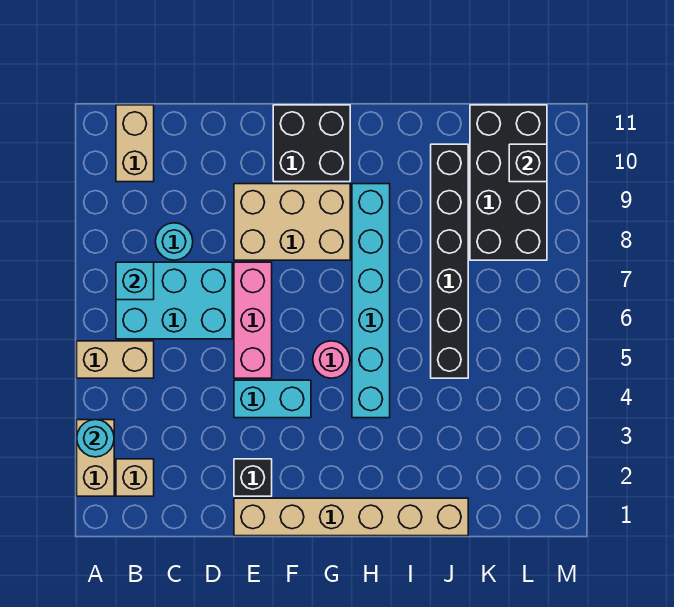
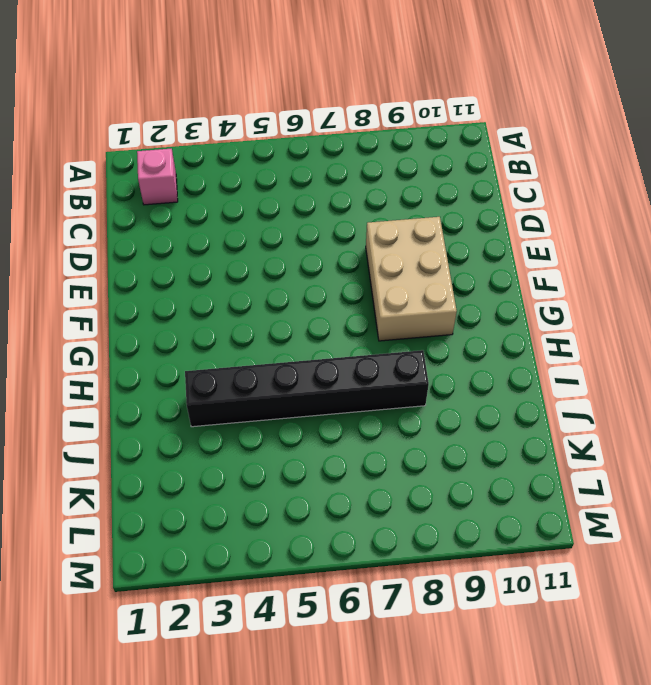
pink 1x1 brick [137,149,178,205] -> tan 1x1 brick [116,459,154,496]
black 1x6 brick [185,350,429,427] -> black 1x6 brick moved to [431,144,468,378]
none -> tan 1x2 brick [77,420,114,496]
none -> tan 1x2 brick [77,341,154,378]
none -> cyan 2x3 brick [116,262,232,339]

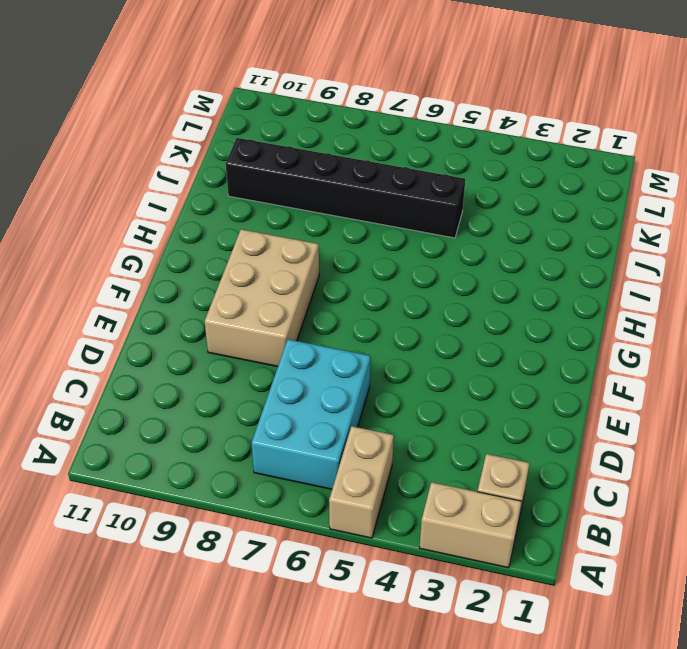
none -> tan 1x2 brick [116,105,154,182]
none -> cyan 1x1 round brick [155,223,193,260]
none -> tan 1x6 brick [234,498,468,536]

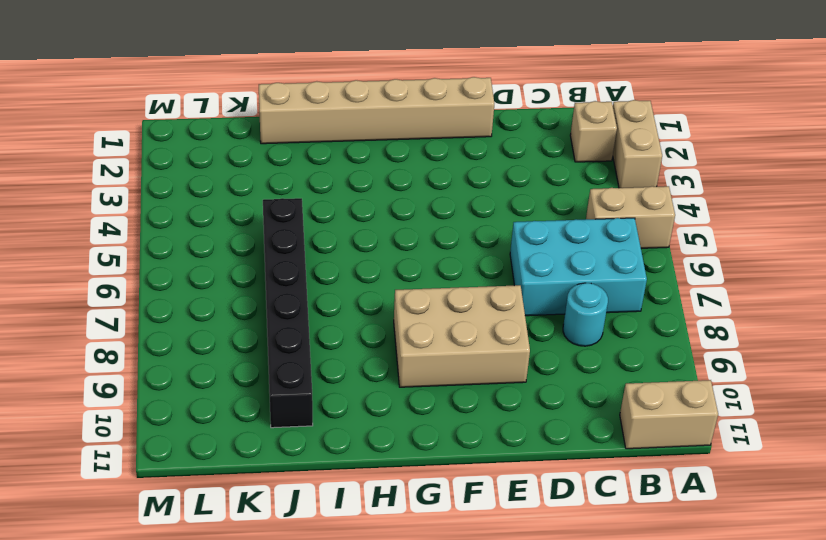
tan 1x2 brick [620,380,718,449] -> tan 1x2 brick turned to [116,105,154,182]
none -> black 1x1 brick [234,459,272,496]
none -> cyan 1x2 brick [234,380,311,418]
none -> pink 1x3 brick [234,262,272,378]

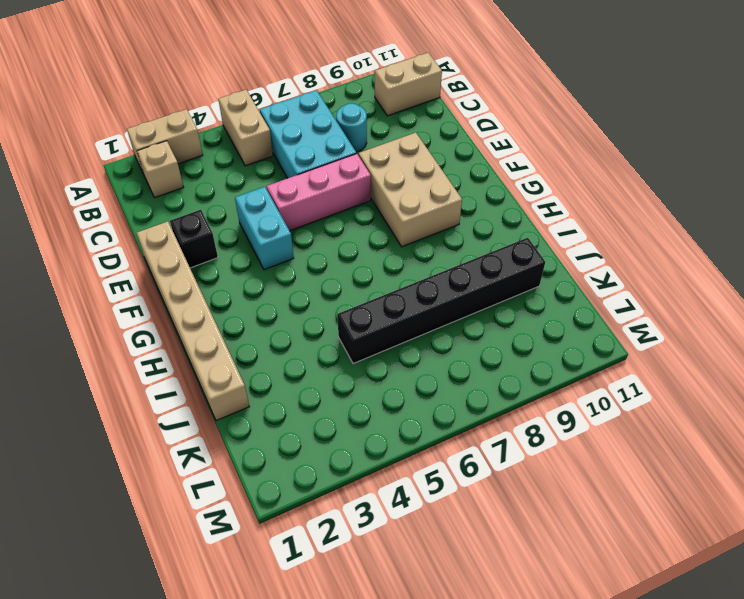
none -> black 2x2 brick [273,105,350,182]
none -> pink 1x1 round brick [313,341,350,378]
none -> cyan 1x6 brick [352,184,390,418]

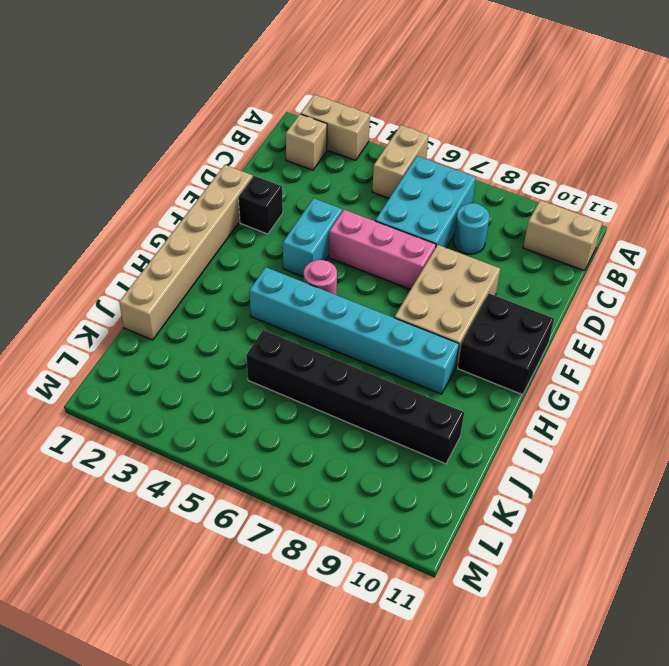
none -> black 2x4 brick [470,105,547,260]
none -> cyan 1x1 round brick [77,420,114,457]
none -> cyan 1x1 brick [116,262,154,300]

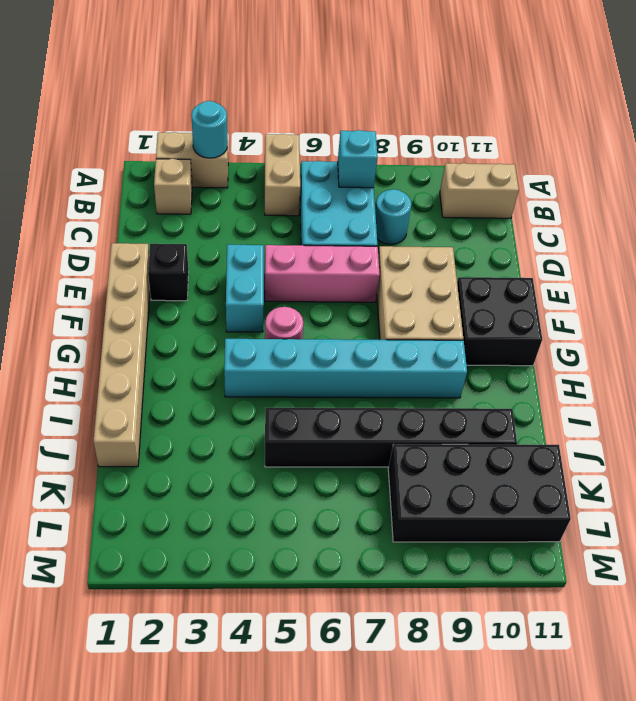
none -> black 1x1 brick [509,144,547,182]

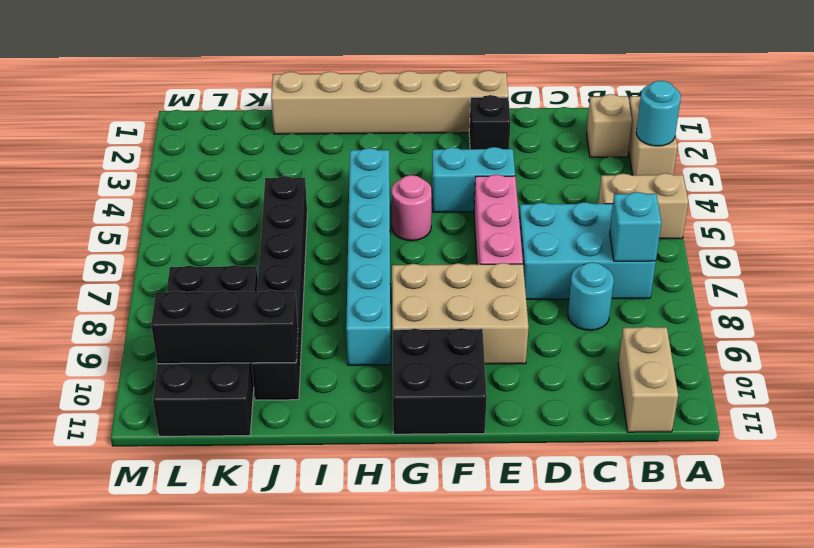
black 1x3 brick [151,290,298,364] -> black 1x1 brick [509,144,547,182]

